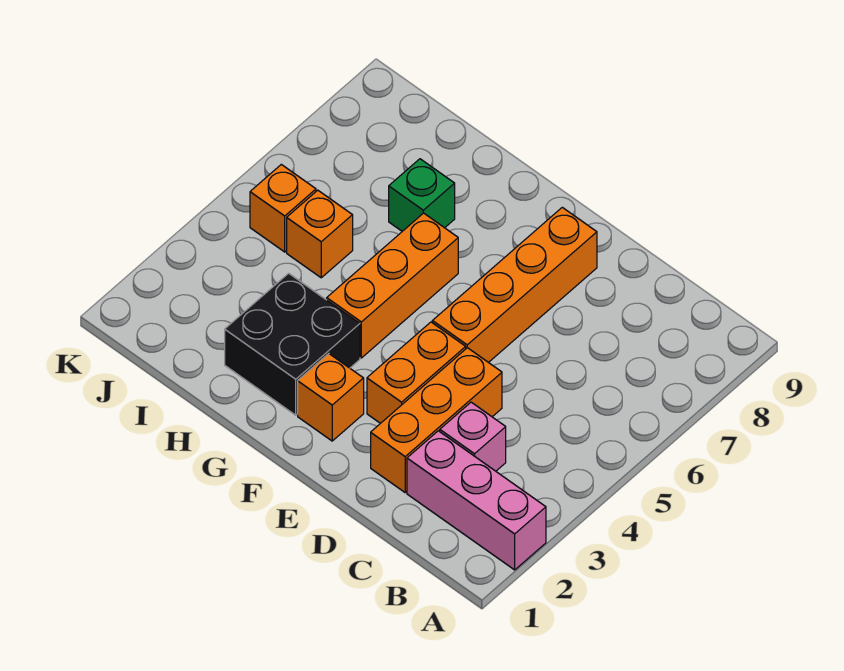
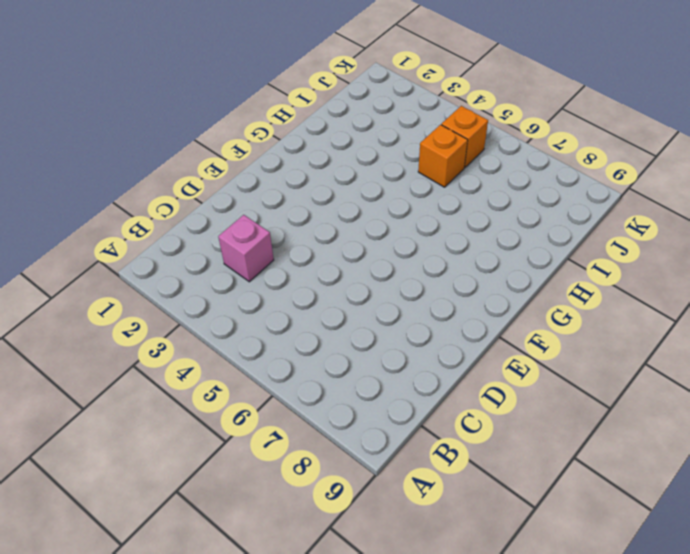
none -> pink 1x3 brick [407,431,546,570]
none -> orange 1x3 brick [371,348,502,492]

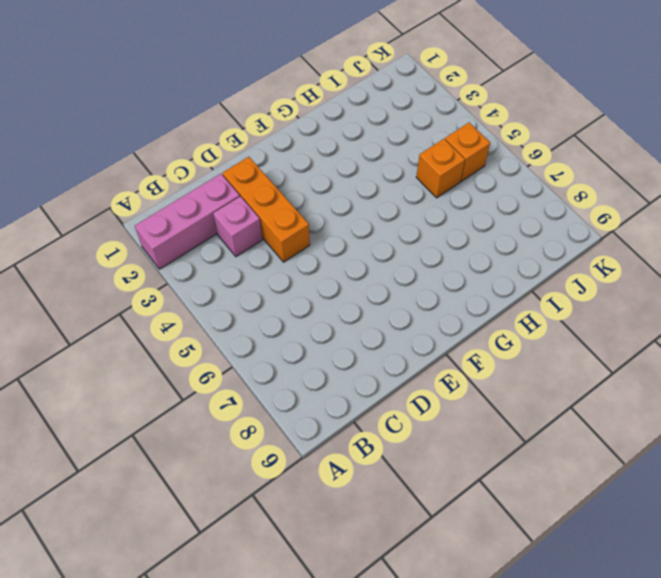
none -> orange 1x2 brick [367,322,466,423]
none -> orange 1x4 brick [432,207,597,363]

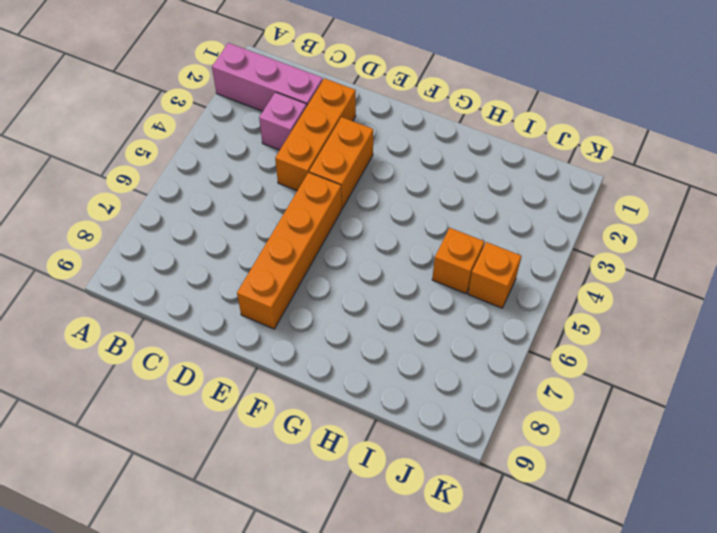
none -> orange 1x1 brick [298,354,364,441]
none -> black 2x2 brick [225,273,360,415]

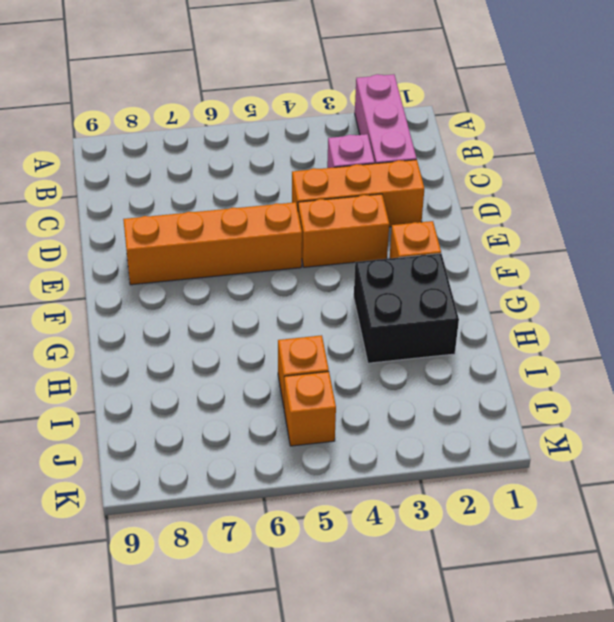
none -> orange 1x3 brick [327,213,458,358]
none -> green 1x1 brick [389,159,455,231]

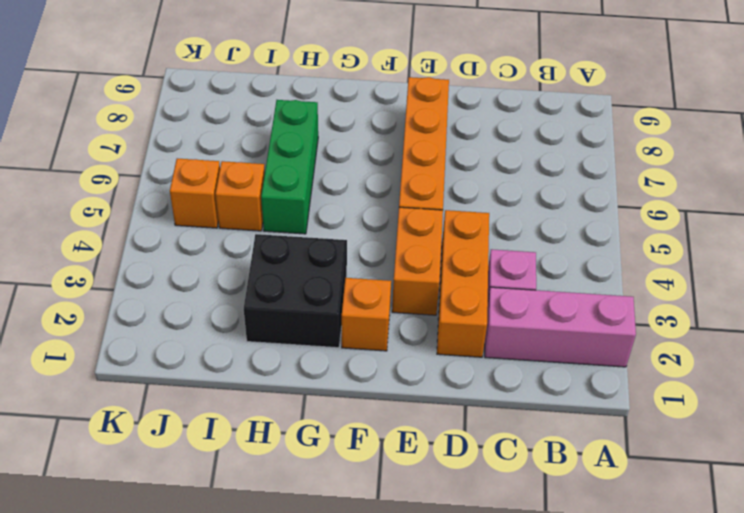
green 1x3 brick [261,100,318,234] -> green 1x1 brick [389,159,455,231]
none -> orange 1x3 brick [327,213,458,358]

